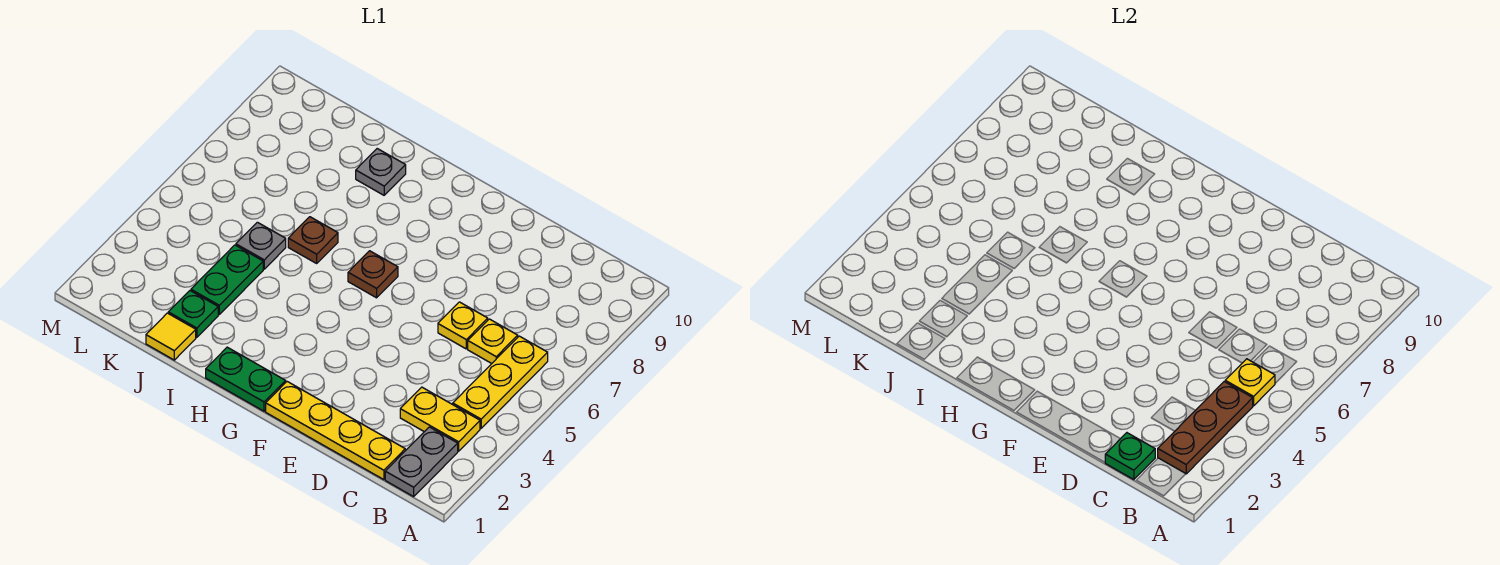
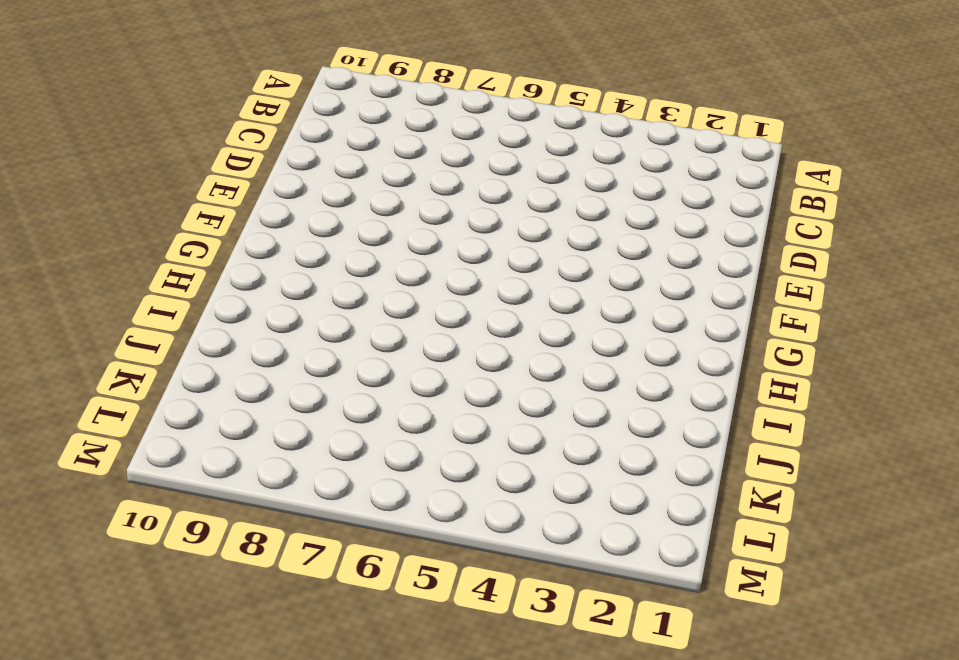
none -> grey 1x2 plate [385,427,458,497]
none -> yellow 1x2 plate [400,387,480,451]
none -> yellow 1x3 plate [453,336,548,428]

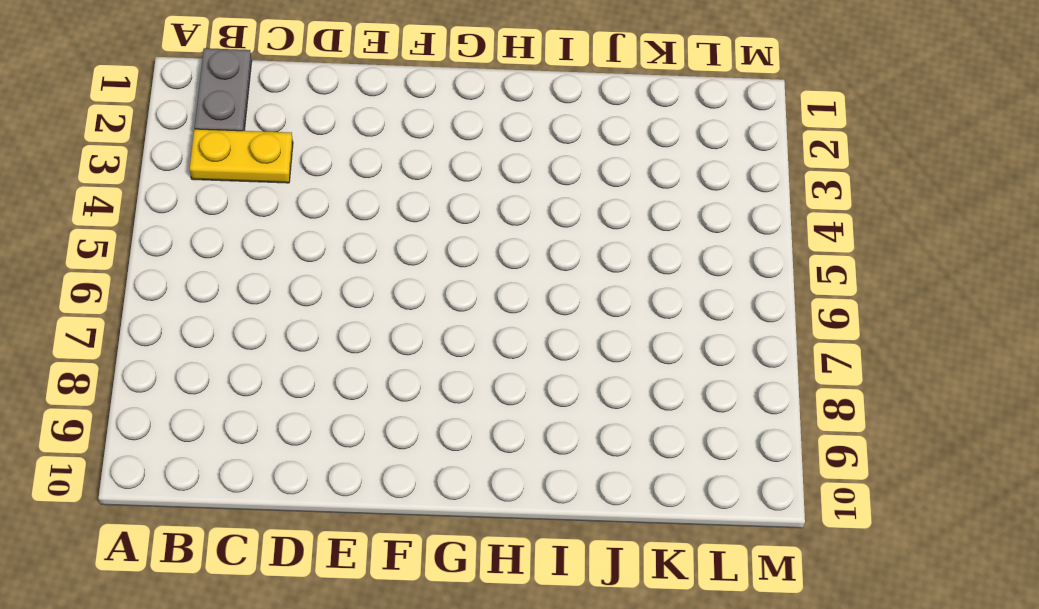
none -> yellow 1x3 plate [453,336,548,428]
none -> yellow 1x4 plate [266,382,405,480]
none -> yellow 1x1 plate [468,319,518,363]

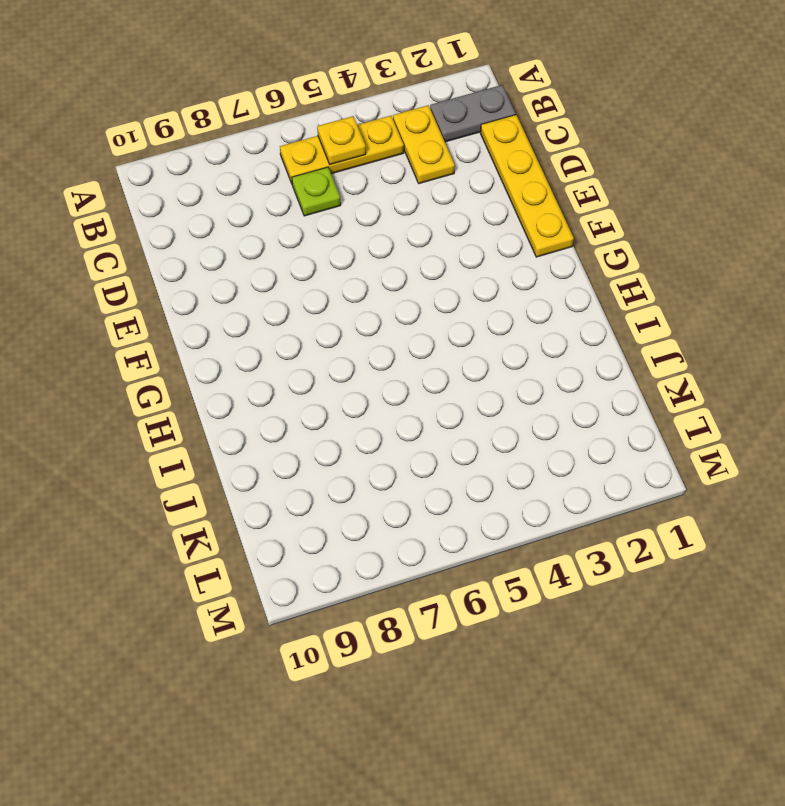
lime 1x1 plate [292,167,341,216] -> yellow 1x1 plate [468,319,518,363]
none -> yellow 1x1 plate [438,302,488,349]
none -> green 1x2 plate [206,347,286,411]
none -> brown 1x1 plate [348,251,398,298]

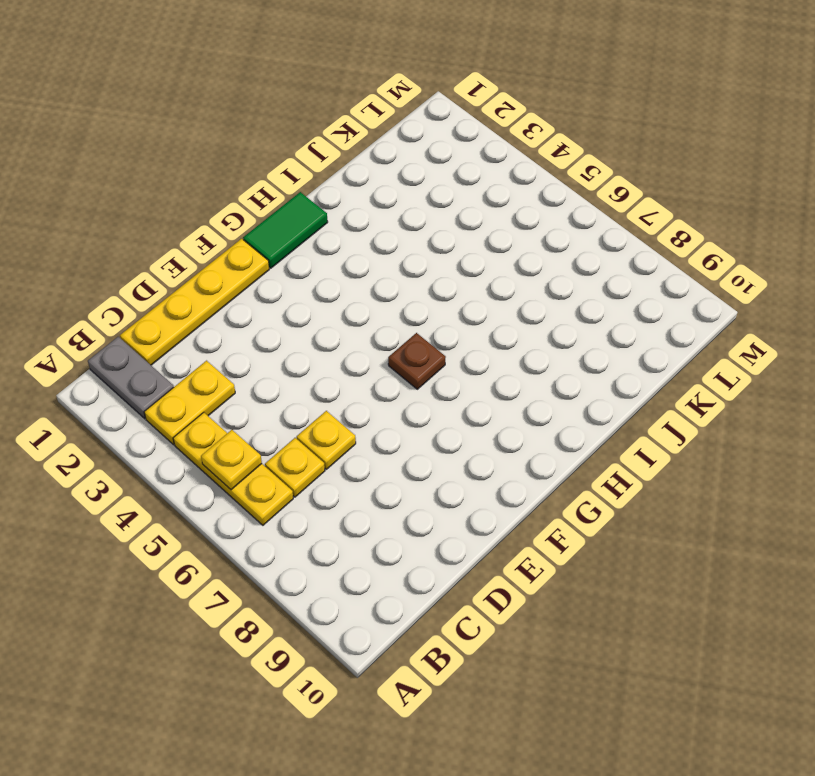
green 1x2 tile [243,192,328,268] -> green 1x2 plate [206,347,286,411]
none -> brown 1x1 plate [288,217,338,263]
none -> grey 1x1 plate [356,149,406,195]
none -> yellow 1x1 tile [146,313,196,360]

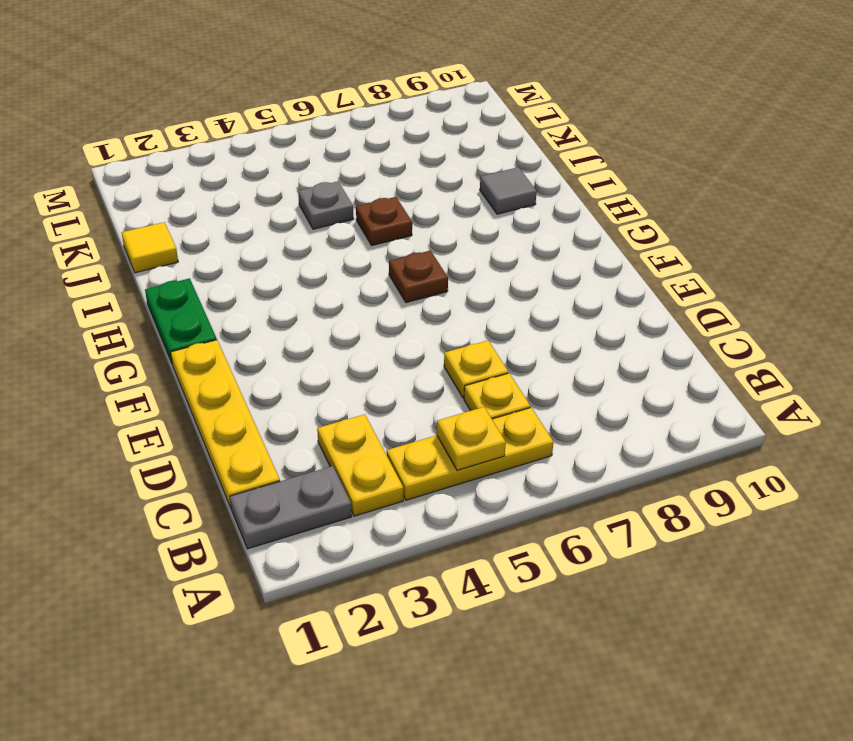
grey 1x1 tile [480,167,537,214] -> grey 1x1 plate [356,149,406,195]
none -> green 1x1 plate [168,291,218,337]
none -> green 1x2 plate [191,245,263,314]
none -> brown 1x3 plate [1158,382,1253,474]

